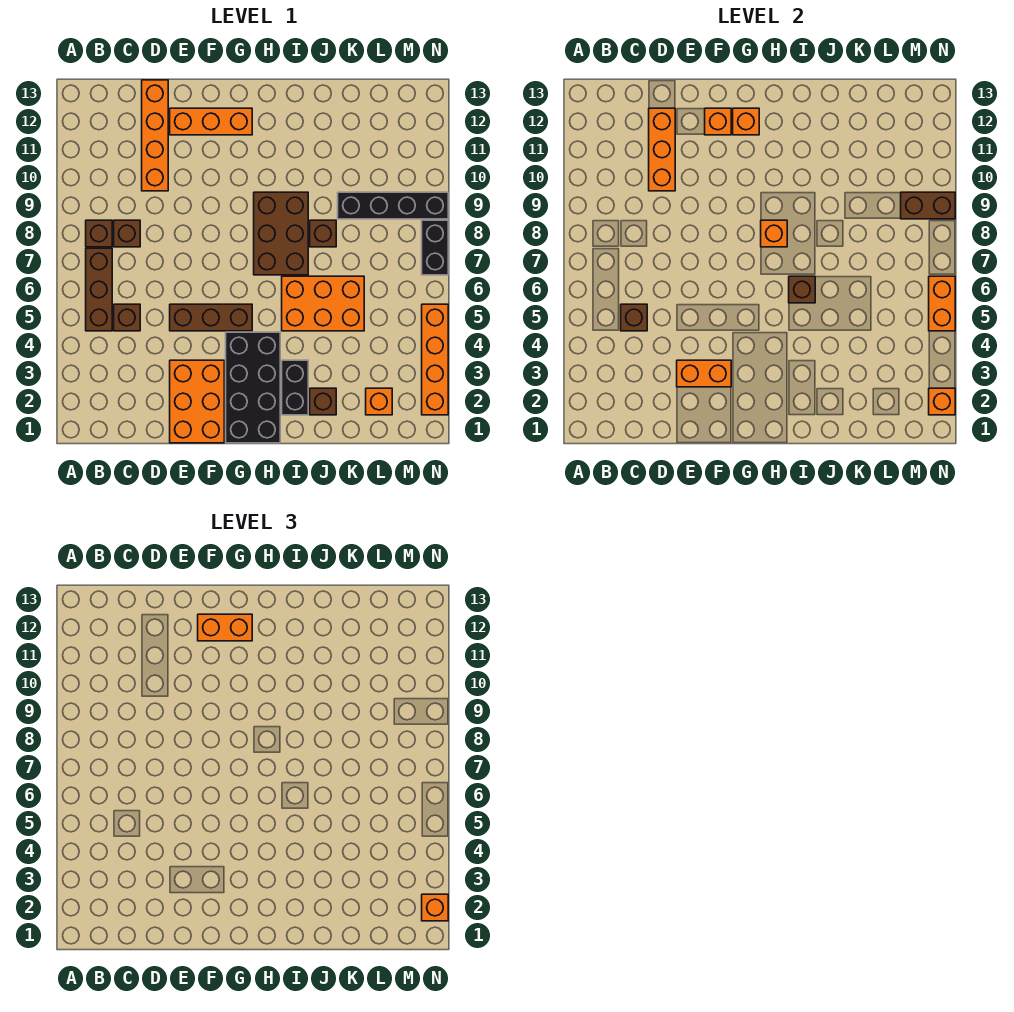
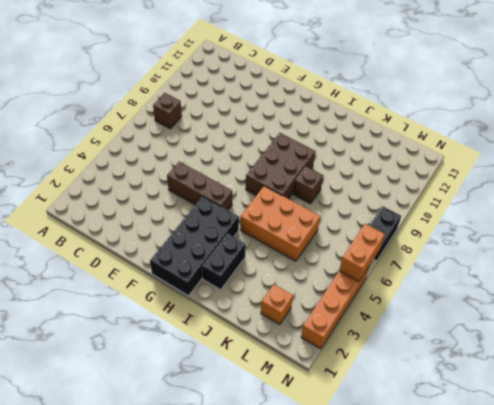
none -> brown 1x3 brick [86,248,112,331]
none -> brown 1x1 brick [114,304,140,331]
none -> brown 1x1 brick [114,220,140,247]
none -> orange 1x4 brick [142,80,168,191]

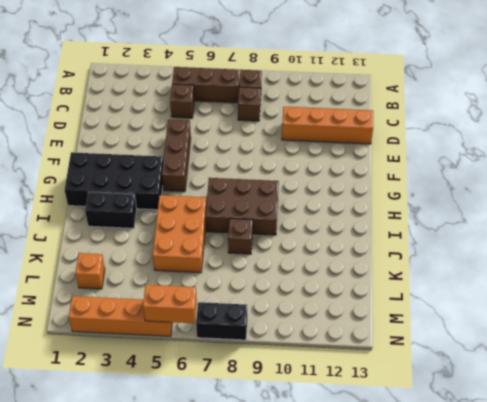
none -> orange 2x3 brick [170,360,224,443]
none -> orange 1x3 brick [170,108,252,135]
none -> brown 1x1 brick [310,388,336,415]
none -> black 1x4 brick [338,192,448,219]

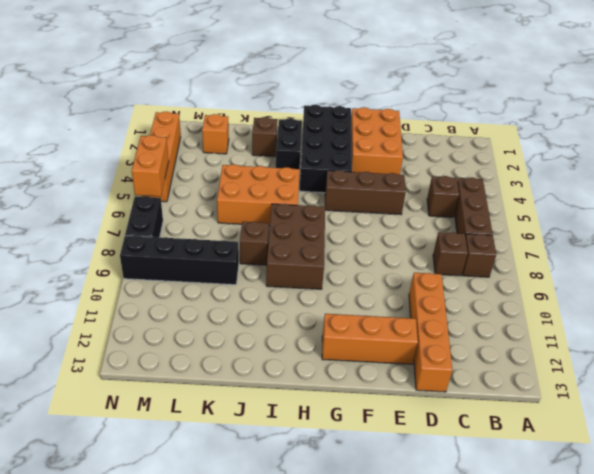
none -> brown 1x1 brick [621,304,647,331]
none -> orange 1x3 brick [649,108,675,191]
none -> orange 1x2 brick [677,360,731,387]
none -> orange 1x1 brick [705,108,731,135]

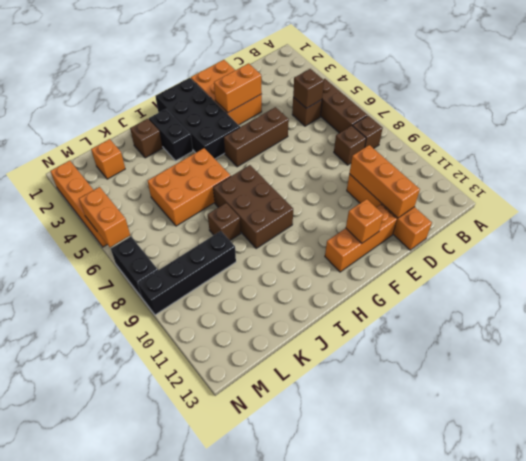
none -> orange 1x1 brick [733,108,759,135]
none -> orange 1x1 brick [761,220,787,247]
none -> brown 1x1 brick [789,276,815,303]
none -> brown 1x2 brick [901,192,955,219]

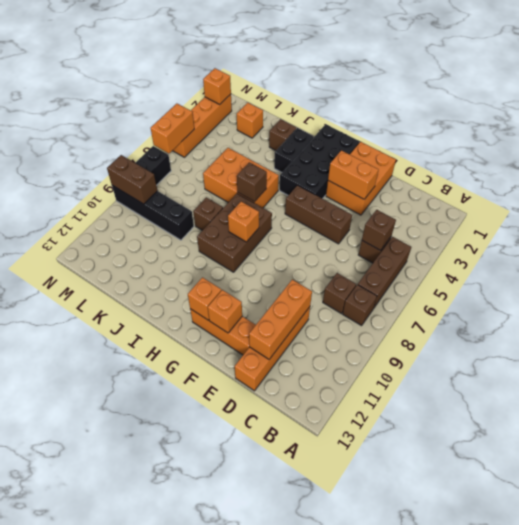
none -> orange 1x2 brick [198,614,252,641]
none -> orange 1x1 brick [422,894,448,921]

